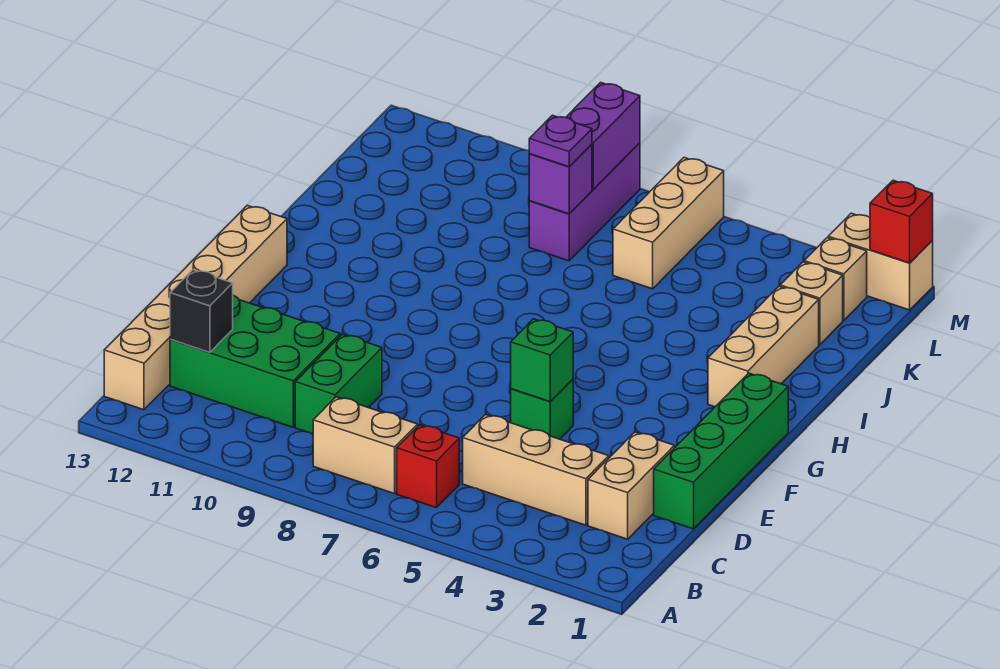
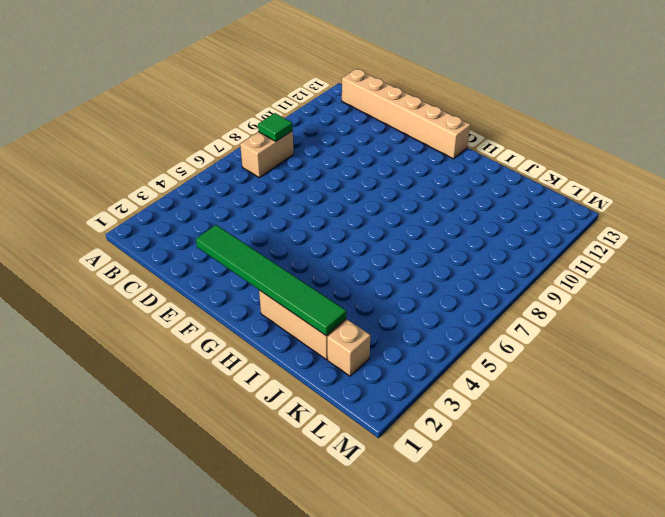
green 1x1 tile [258,113,293,141] -> none
green 1x6 tile [196,225,346,336] -> none
none -> red 1x1 brick [397,425,459,508]
none -> tan 1x2 brick [588,432,675,539]
none -> tan 1x3 brick [463,414,609,525]

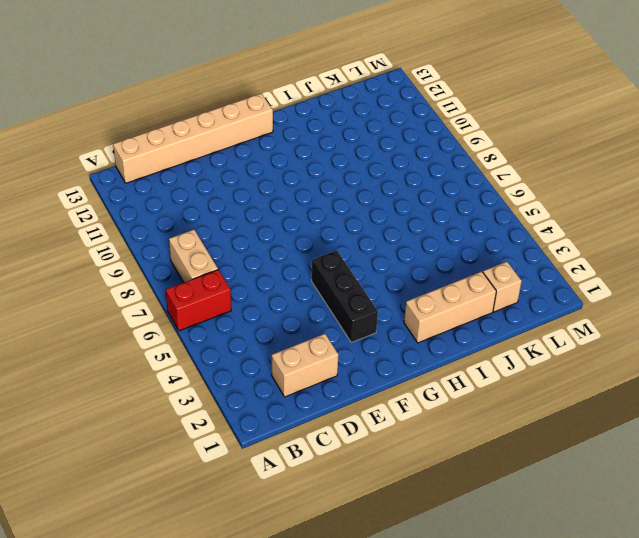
red 1x2 brick [166,270,231,331] -> red 1x1 brick [397,425,459,508]
black 1x3 brick [312,250,378,343] -> none
none -> tan 1x3 brick [463,414,609,525]
none -> green 1x2 brick [295,334,382,434]
none -> green 2x3 brick [170,295,340,427]

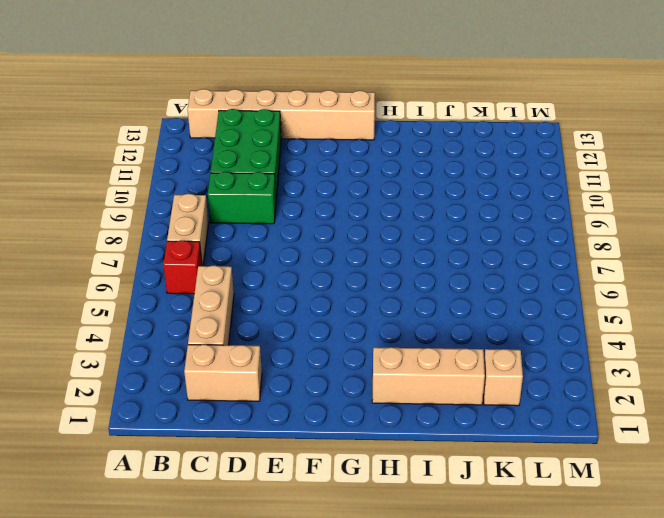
none -> green 1x4 brick [654,373,788,529]
none -> green 1x1 brick [511,379,573,439]
none -> tan 1x3 brick [613,158,724,289]

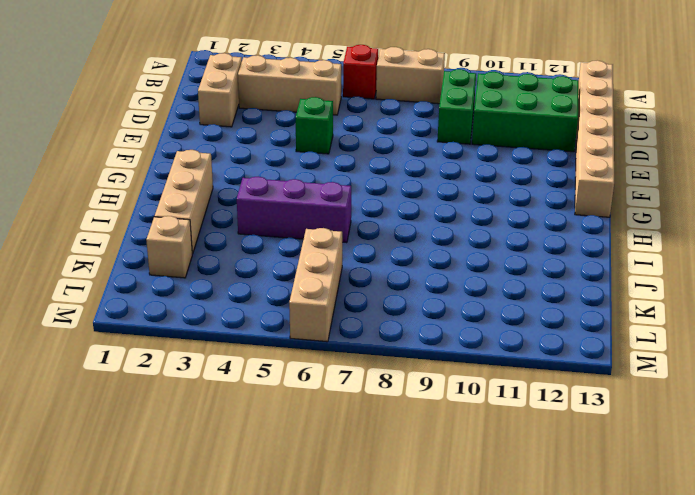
purple 1x3 brick [237,176,351,243] -> purple 1x3 brick turned to [529,143,640,261]
none -> green 1x4 brick [654,373,788,529]
none -> tan 1x1 brick [804,238,867,320]
none -> tan 1x2 brick [828,213,933,310]

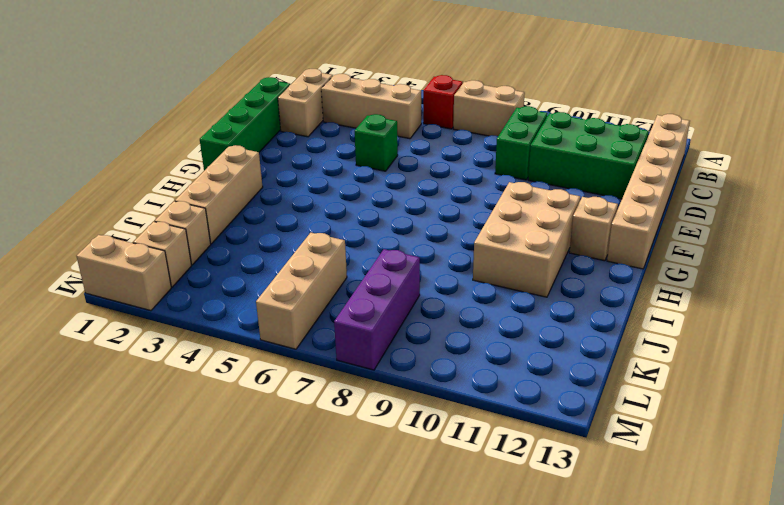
tan 2x3 brick [473,182,580,297] -> none
tan 1x1 brick [569,197,618,261] -> none
none -> black 1x1 brick [170,270,233,352]
none -> green 1x1 brick [511,319,573,402]
none -> purple 1x1 brick [529,144,592,214]

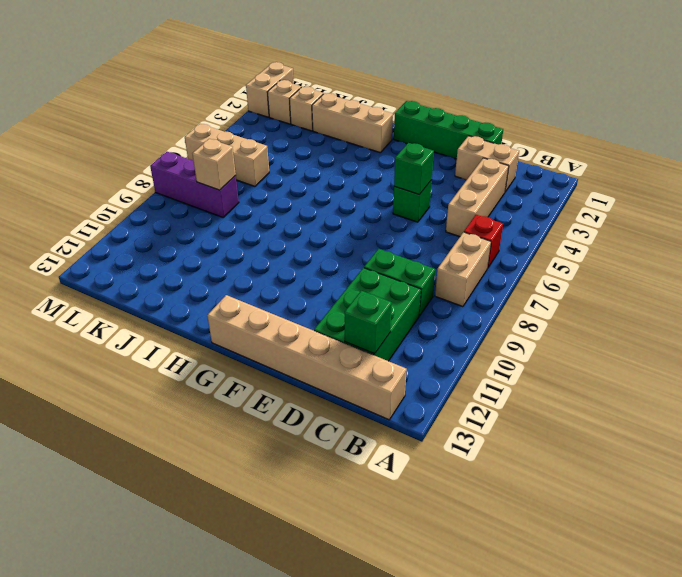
green 1x1 brick [345,291,392,354] -> black 1x1 brick [170,270,233,352]
tan 1x1 brick [193,139,236,190] -> purple 1x1 brick [529,144,592,214]
none -> purple 1x2 brick [566,82,640,189]
none -> red 1x1 brick [870,180,933,263]
none -> purple 1x1 plate [529,115,592,167]

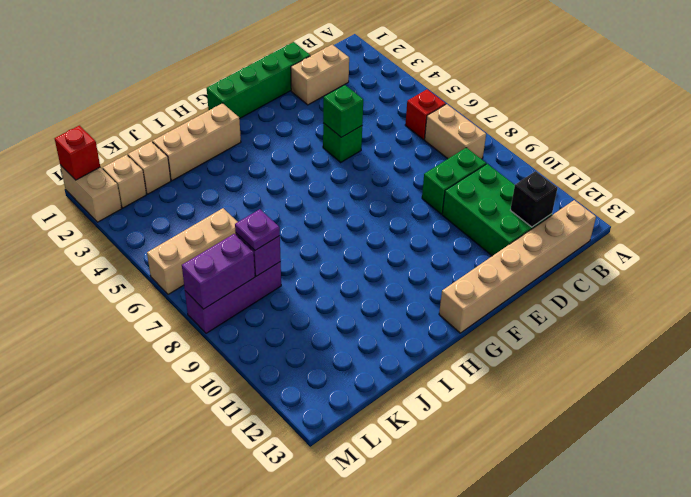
none -> tan 1x3 brick [463,414,609,525]

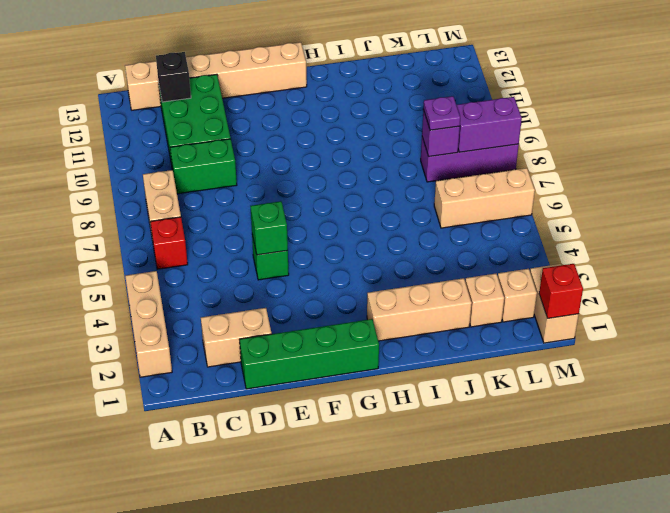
tan 1x3 brick [125,271,172,377] -> tan 1x3 brick moved to [463,414,609,525]

